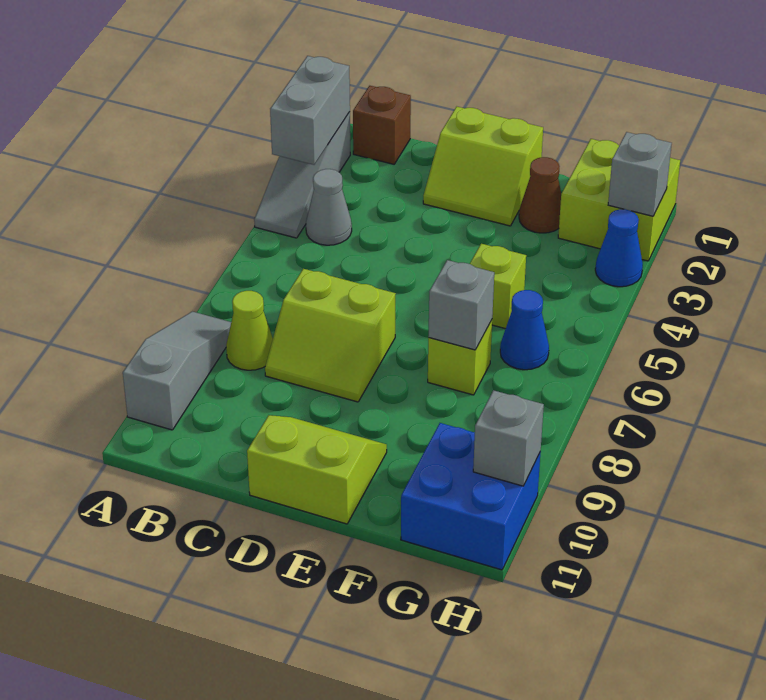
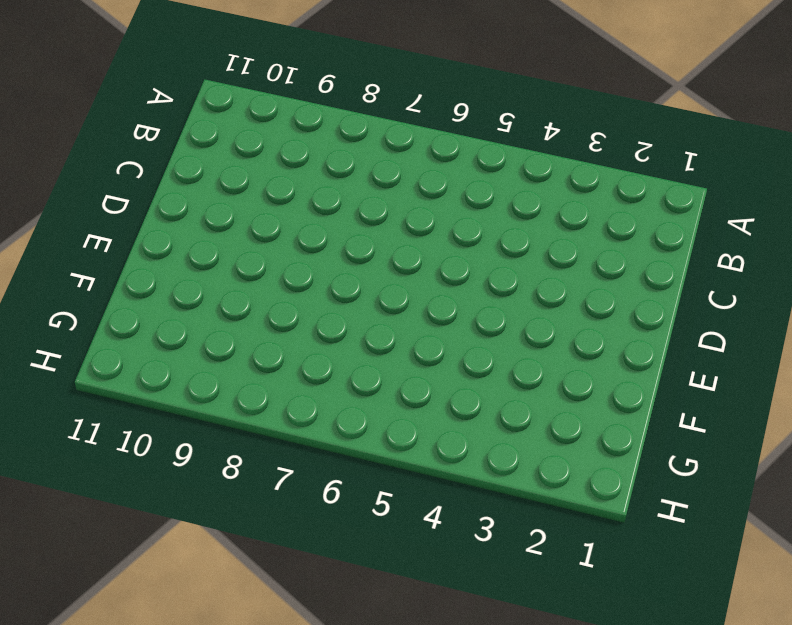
none -> grey 1x3 slope [254,112,350,238]
none -> grey 1x3 slope [123,311,231,430]
none -> brown 1x1 brick [353,86,411,164]

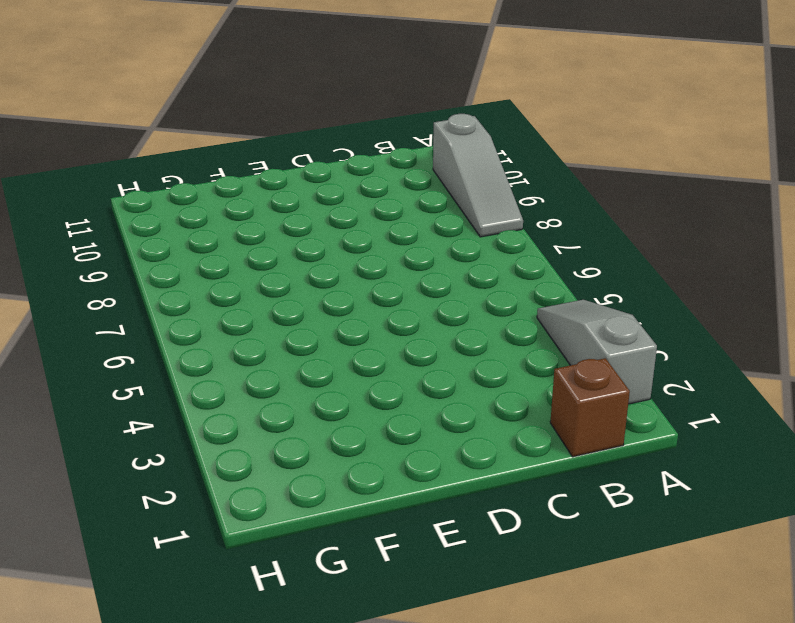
none -> grey 1x1 cone [306,169,352,245]
none -> lime 1x1 cone [226,291,273,370]
none -> lime 2x2 slope [265,269,396,402]

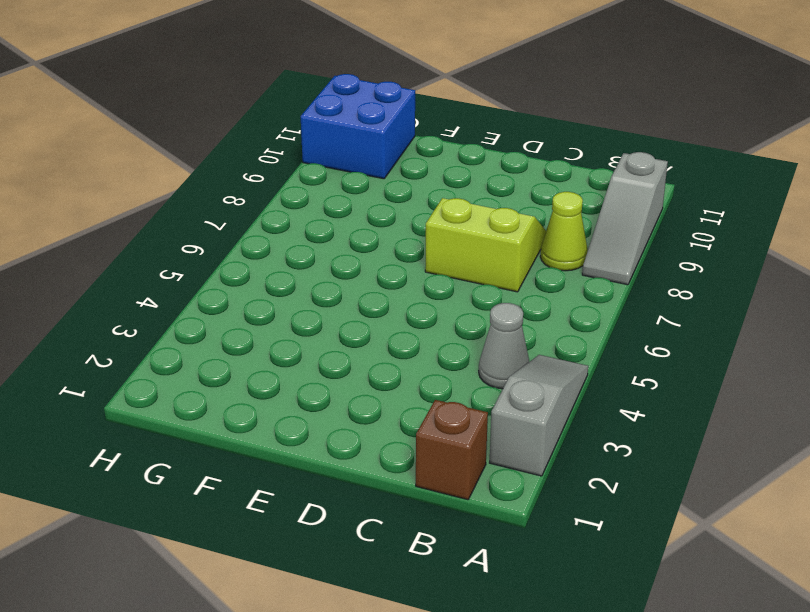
none -> lime 2x2 slope [423,107,543,226]
none -> lime 2x2 slope [247,415,387,524]
none -> brown 1x1 cone [519,157,561,233]

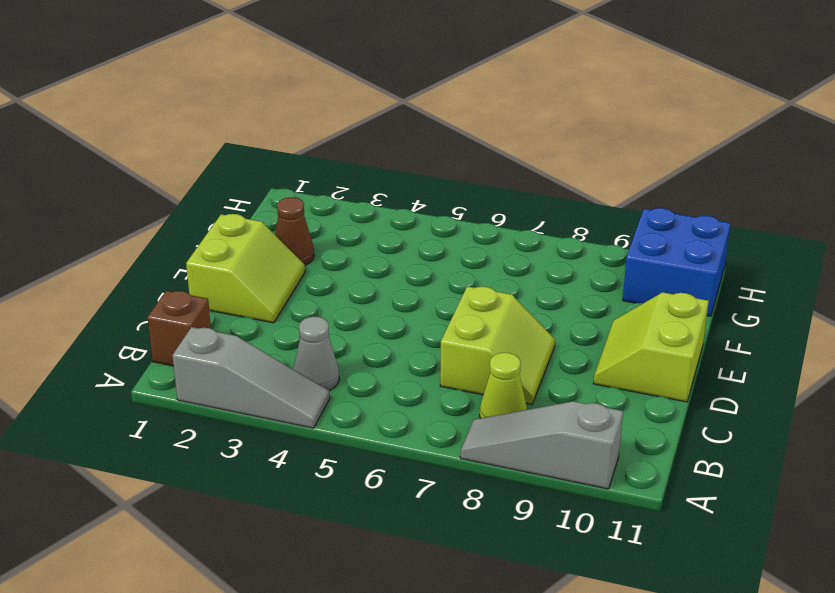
none -> lime 1x1 brick [470,244,526,329]
none -> lime 1x1 brick [428,320,492,395]
none -> lime 2x2 brick [558,139,680,261]

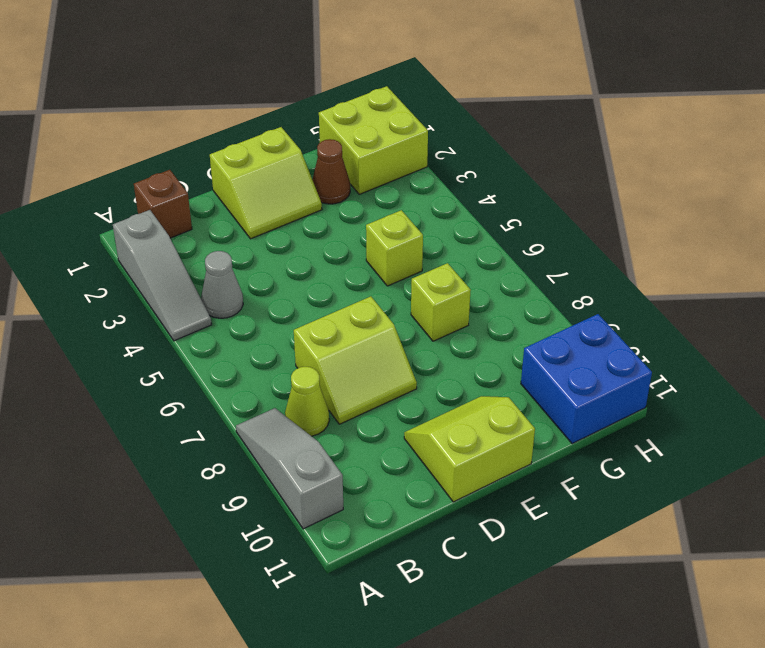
none -> blue 1x1 cone [500,290,549,370]
none -> blue 1x1 cone [595,209,643,287]
none -> grey 1x2 brick [270,56,350,165]

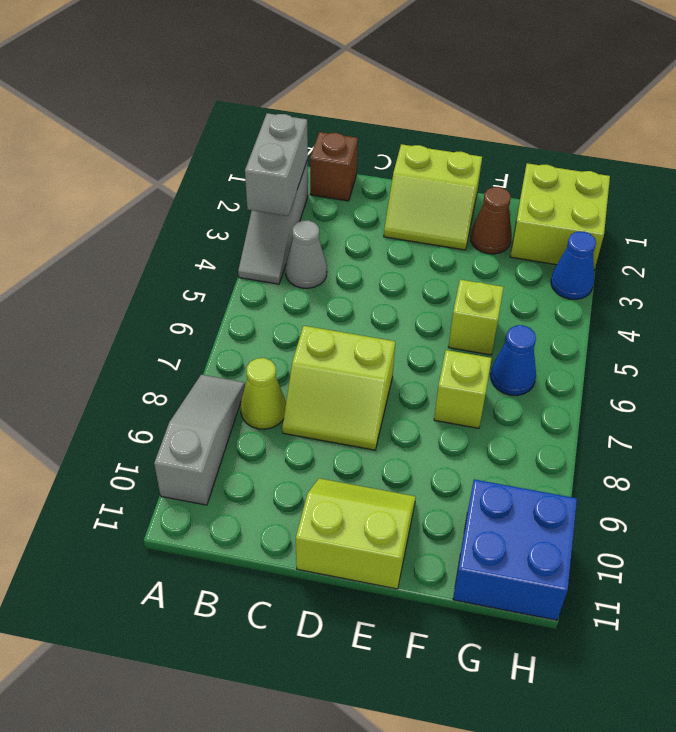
none -> grey 1x1 brick [428,260,494,350]
none -> grey 1x1 brick [608,132,672,216]
none -> grey 1x1 brick [473,390,544,486]

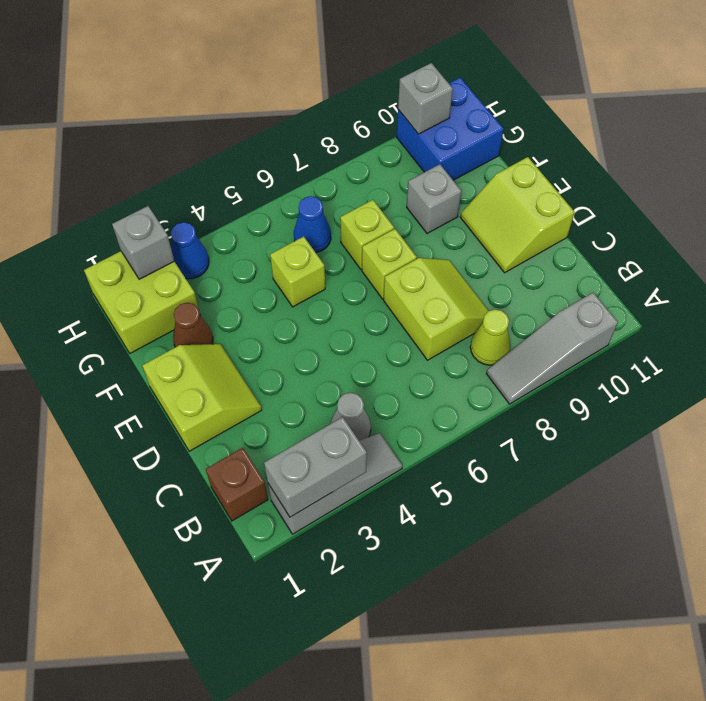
lime 1x1 brick [362,229,417,299] -> none
grey 1x1 brick [407,164,461,234] -> grey 1x1 brick moved to [428,260,494,350]

